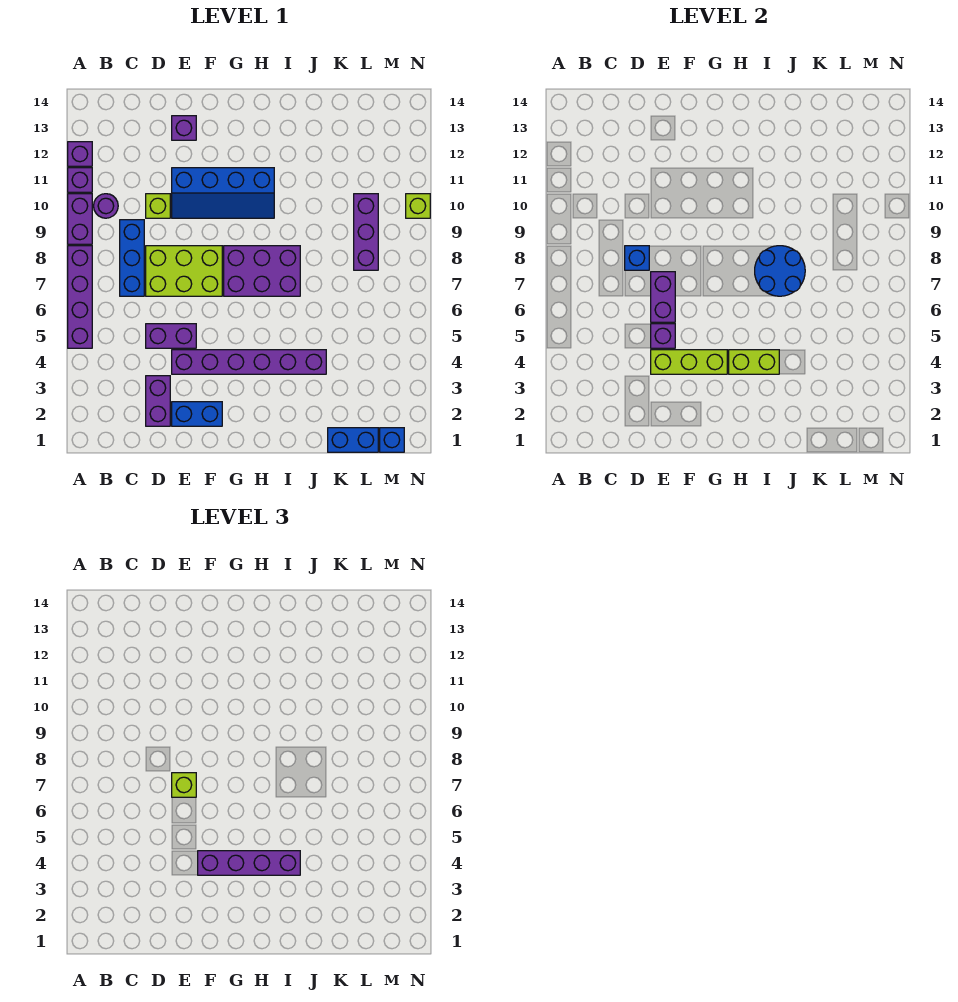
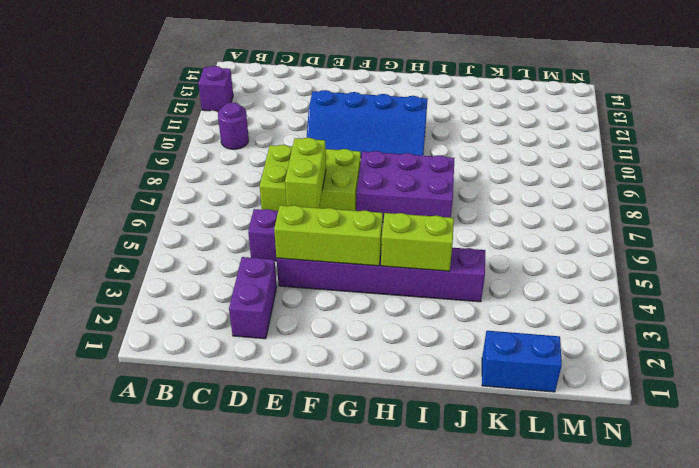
lime 1x2 brick [285,138,326,208] -> purple 1x2 brick [651,272,675,322]
none -> purple 1x4 brick [68,246,92,348]
none -> purple 1x2 brick [68,194,92,244]
none -> purple 1x1 brick [68,168,92,192]

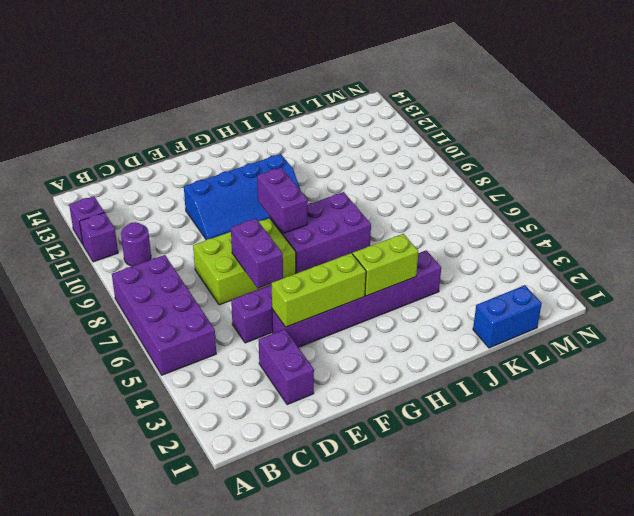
purple 2x4 brick [112,255,216,375] -> purple 1x4 brick [68,246,92,348]
purple 1x2 brick [257,167,308,233] -> purple 1x2 brick moved to [68,194,92,244]
none -> blue 1x3 brick [120,220,144,296]
none -> lime 1x1 brick [146,194,170,218]
none -> blue 1x2 brick [172,402,222,426]

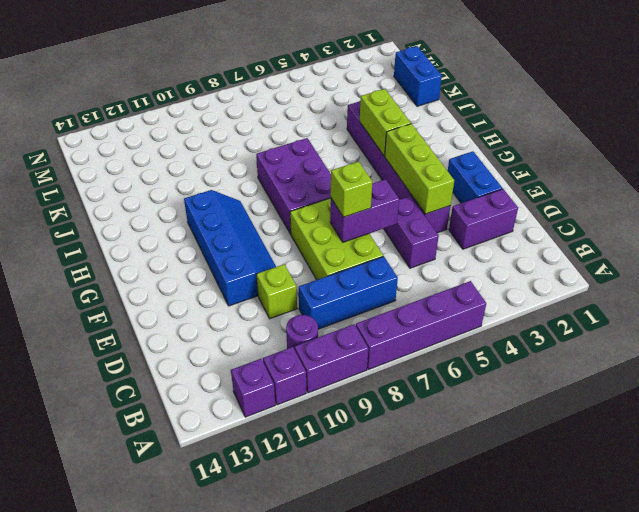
none -> purple 1x1 brick [172,116,196,140]
none -> purple 1x3 brick [354,194,378,270]
none -> blue 1x1 brick [380,428,404,452]

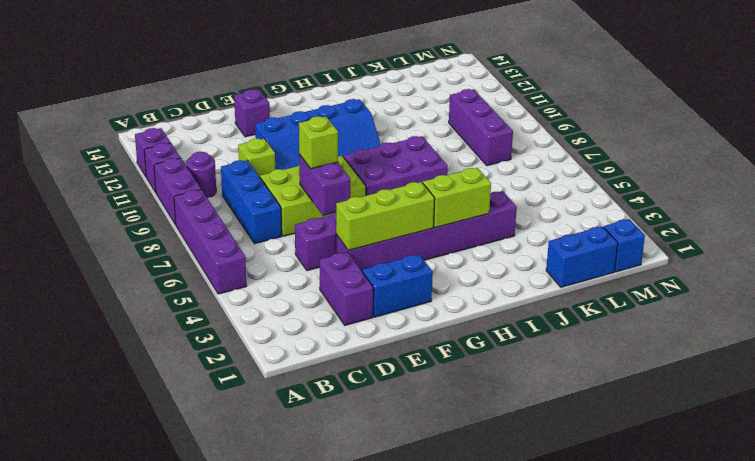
none -> lime 1x1 brick [406,194,430,218]
none -> blue 1x1 brick [625,246,649,270]
none -> purple 1x1 brick [651,324,675,348]

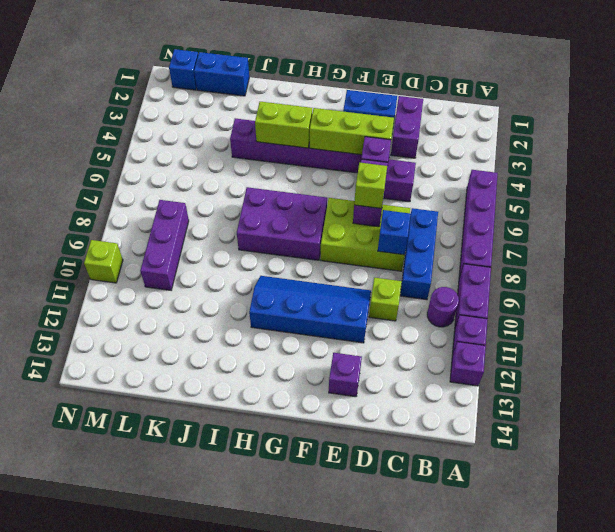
none -> blue 2x2 round brick [755,246,805,296]
none -> purple 1x4 brick [198,851,300,875]

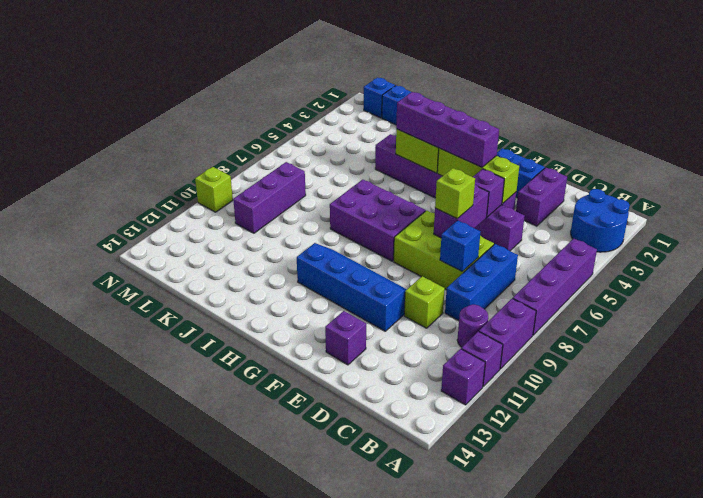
blue 2x2 round brick [571,189,630,252] -> blue 2x2 round brick moved to [755,246,805,296]

